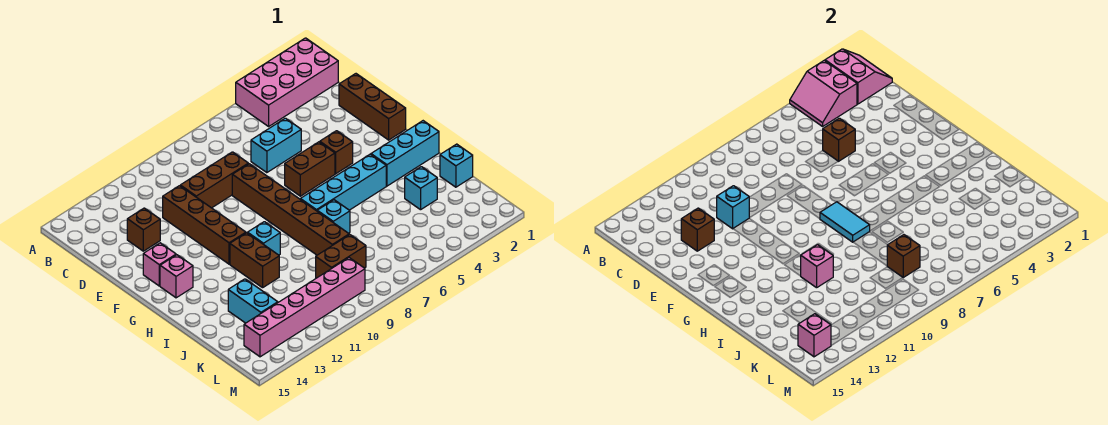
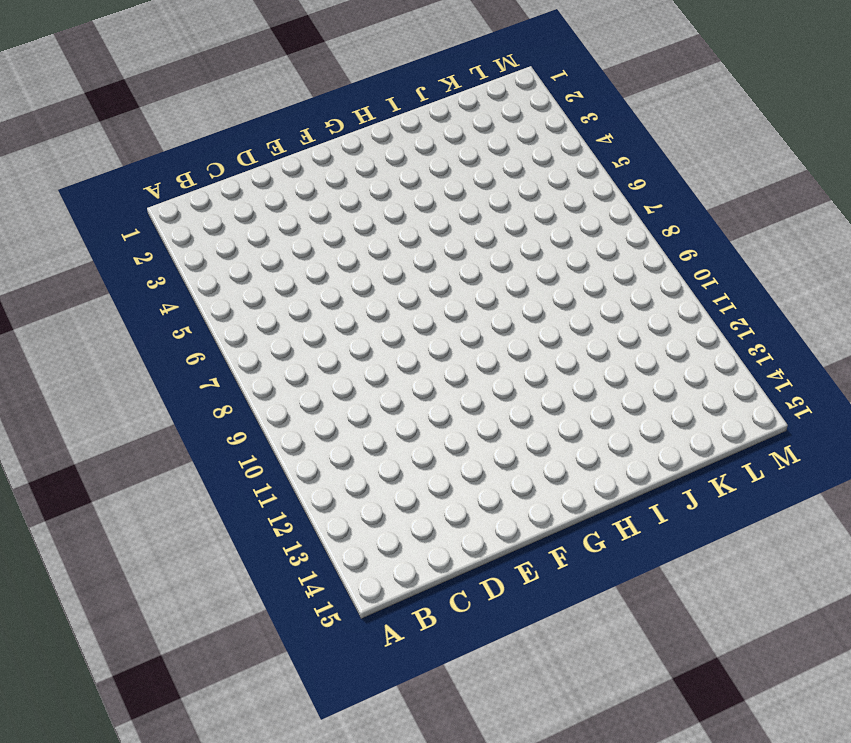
none -> pink 2x4 brick [236,38,338,126]
none -> brown 1x3 brick [339,74,406,140]
none -> cyan 1x2 brick [251,118,301,173]
none -> brown 1x3 brick [180,152,248,208]

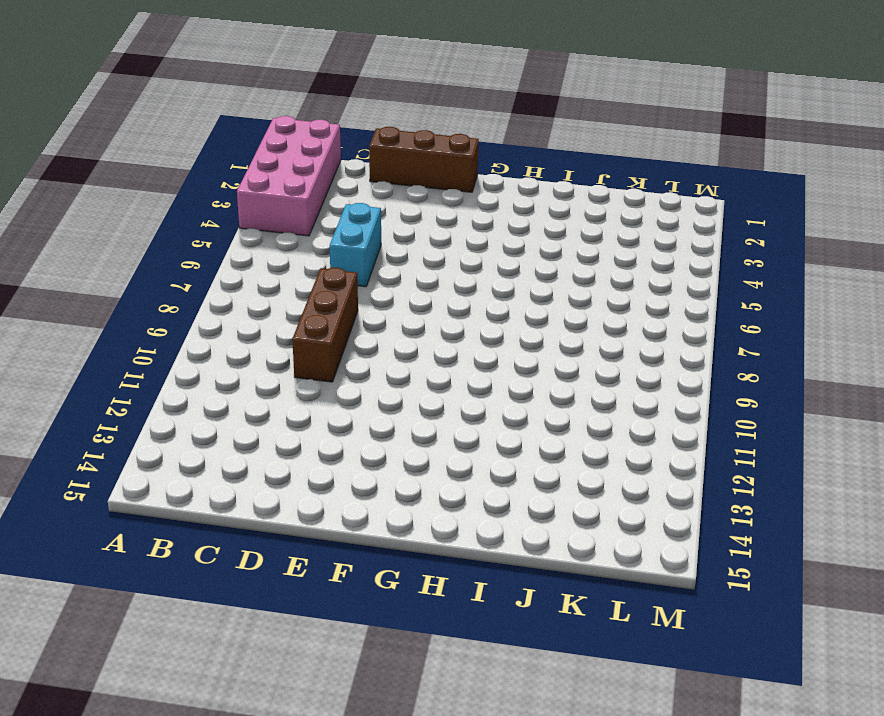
none -> brown 1x4 brick [163,186,246,264]
none -> brown 1x1 brick [127,208,160,251]
none -> brown 1x6 brick [232,164,349,255]
none -> brown 1x1 brick [320,131,353,174]

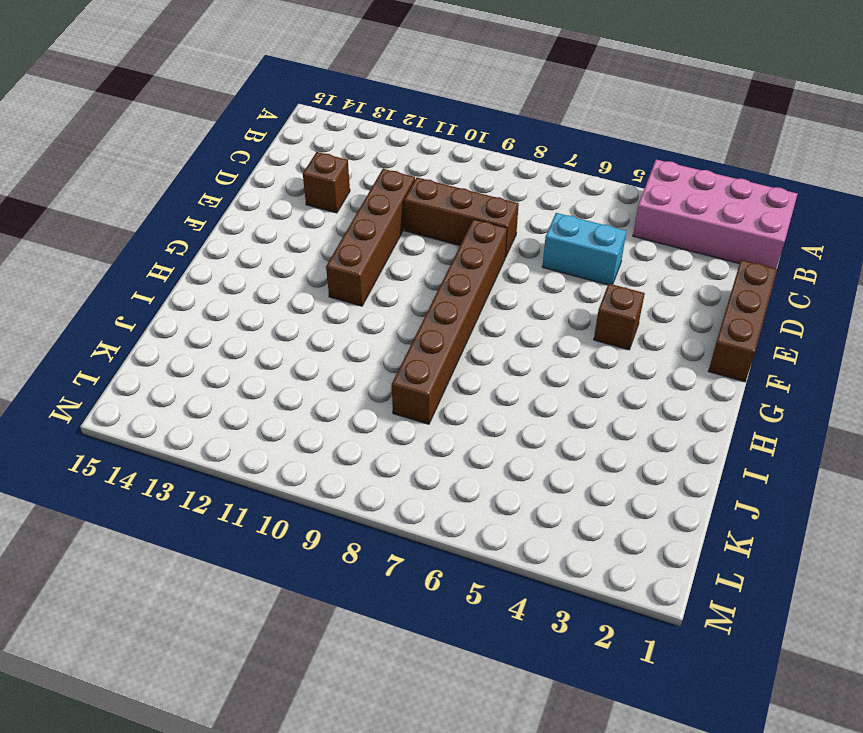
none -> brown 1x2 brick [285,142,335,196]
none -> pink 1x1 brick [143,243,176,286]
none -> pink 1x1 brick [160,255,193,298]
none -> cyan 1x3 brick [371,121,439,186]

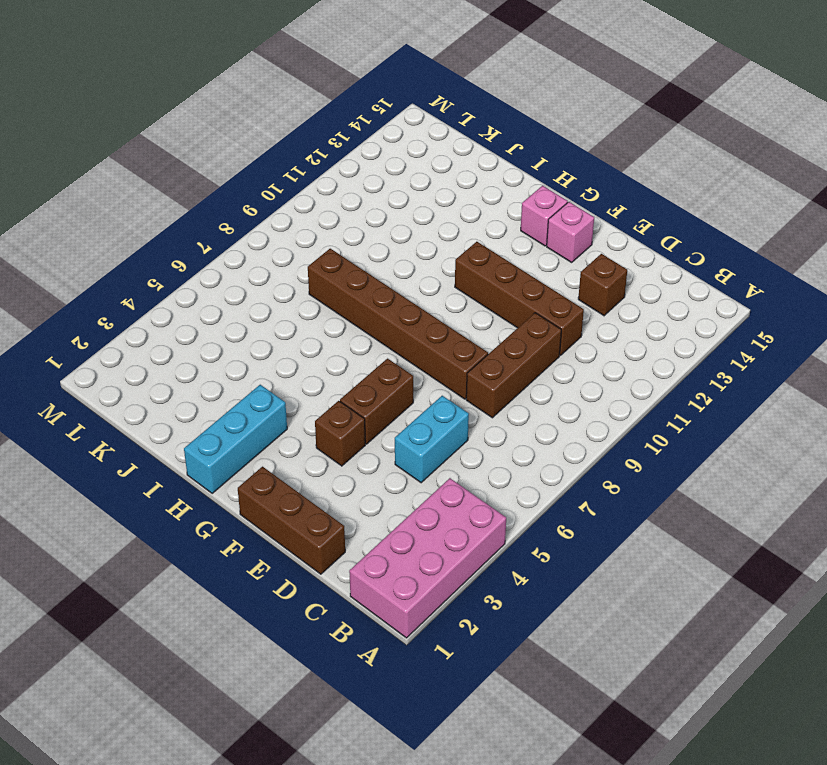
none -> cyan 1x4 brick [300,154,386,211]
none -> cyan 1x1 brick [248,222,280,255]
none -> brown 1x2 brick [230,233,279,288]
none -> cyan 1x1 brick [317,200,350,233]

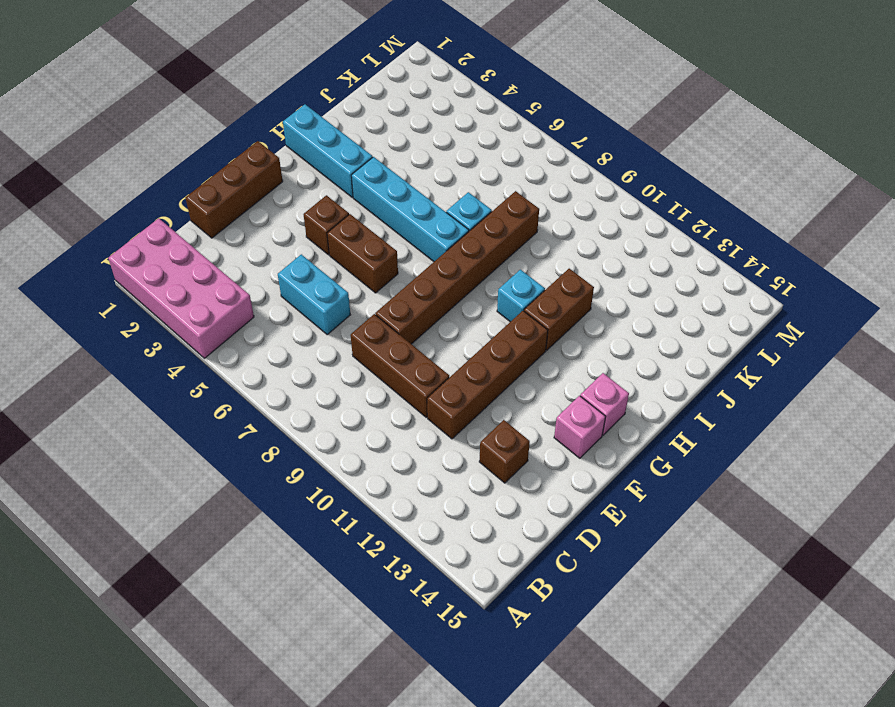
none -> cyan 1x1 brick [440,144,473,187]
none -> cyan 1x1 brick [405,167,437,210]
none -> cyan 1x2 brick [228,279,278,323]
none -> brown 1x2 brick [316,235,366,278]

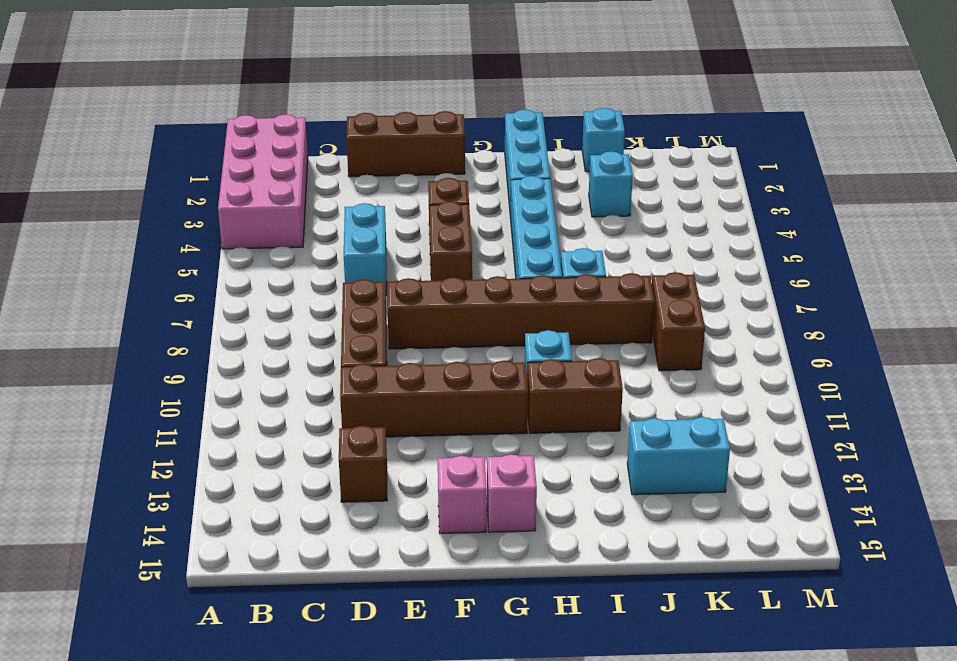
none -> pink 1x6 brick [244,258,365,357]
none -> pink 2x2 slope [825,49,892,104]
none -> pink 2x2 slope [790,60,857,126]
none -> brown 1x1 brick [823,118,855,161]

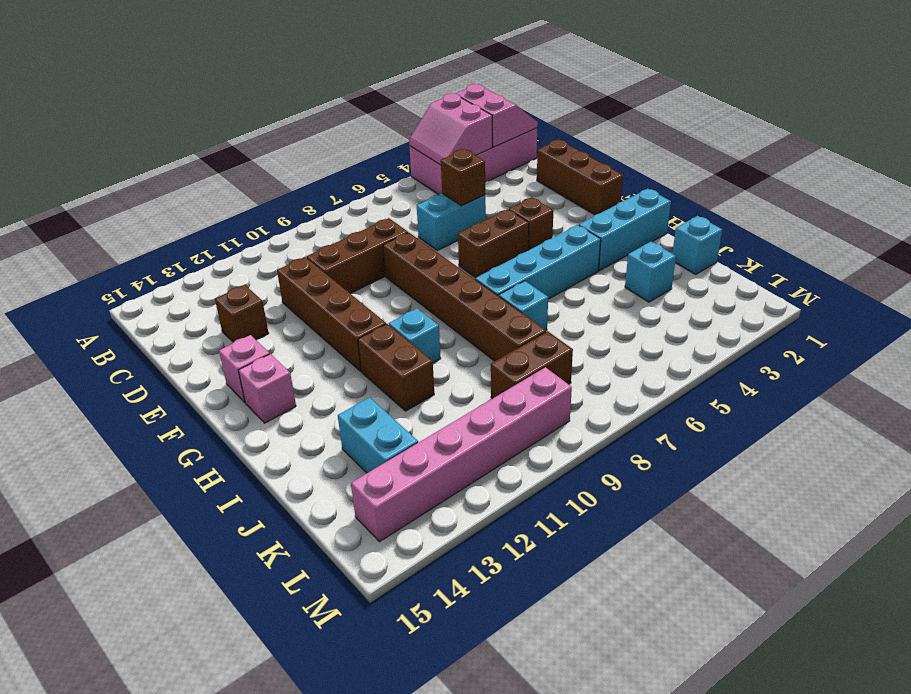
none -> cyan 1x1 brick [717,186,749,229]
none -> brown 1x1 brick [681,208,714,251]
none -> cyan 1x2 tile [820,202,870,242]
none -> pink 1x1 brick [801,245,833,288]

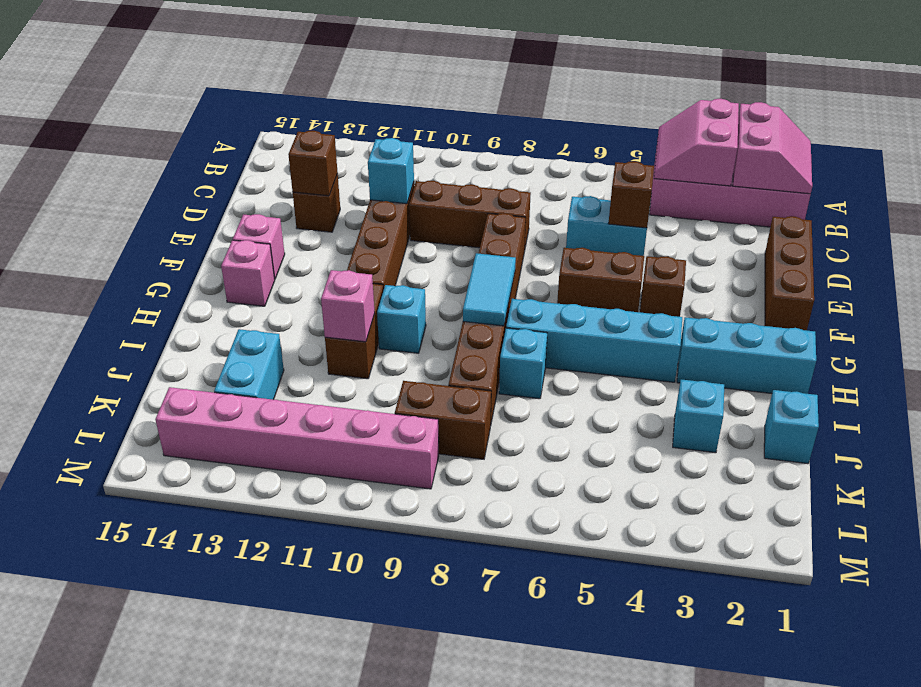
none -> brown 1x1 brick [887,235,920,277]
none -> pink 1x1 brick [798,314,831,357]

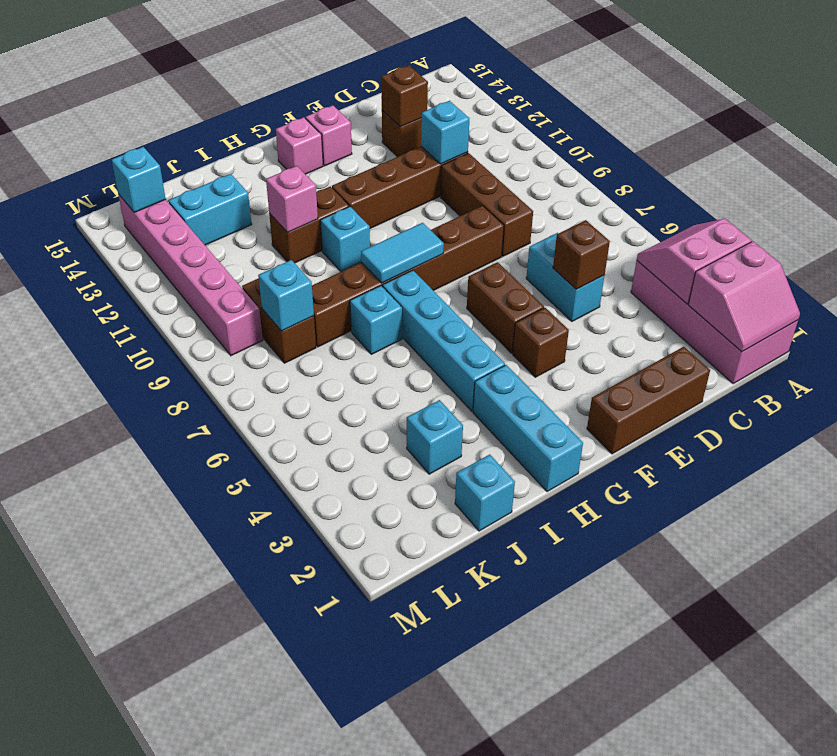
cyan 1x1 brick [258,260,314,331] -> brown 1x1 brick [887,235,920,277]
cyan 1x1 brick [112,147,166,213] -> pink 1x1 brick [798,314,831,357]

